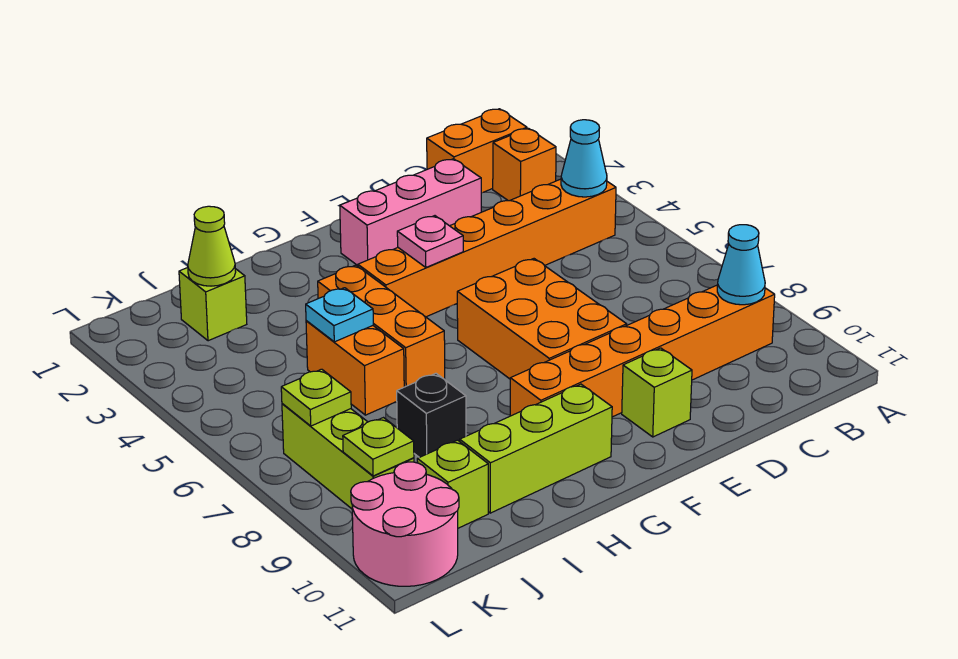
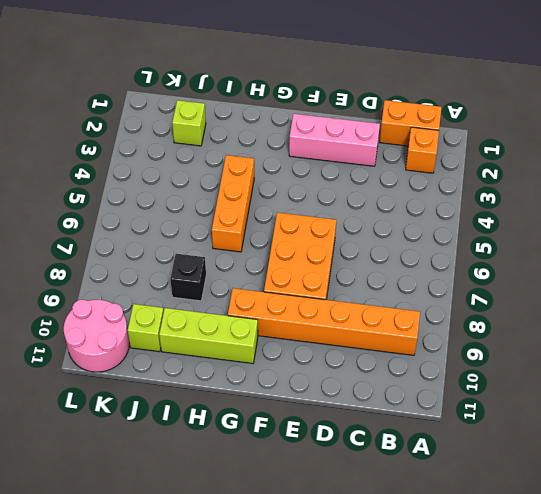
none -> orange 1x6 brick [358,179,616,317]
none -> lime 1x1 brick [622,348,692,437]
none -> orange 1x2 brick [306,321,404,415]

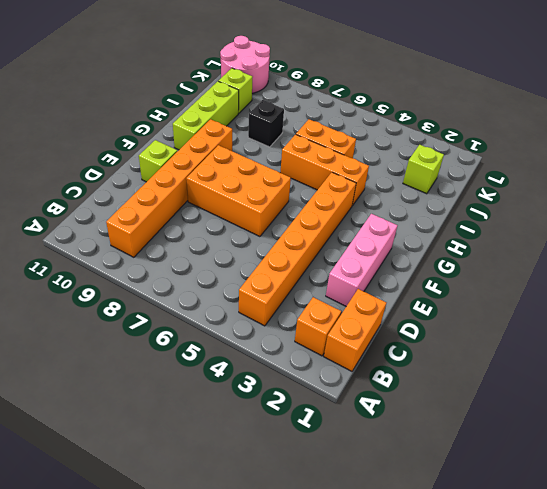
none -> lime 1x3 brick [282,404,414,509]
none -> cyan 1x1 cone [561,120,607,197]
none -> cyan 1x1 cone [717,225,765,305]

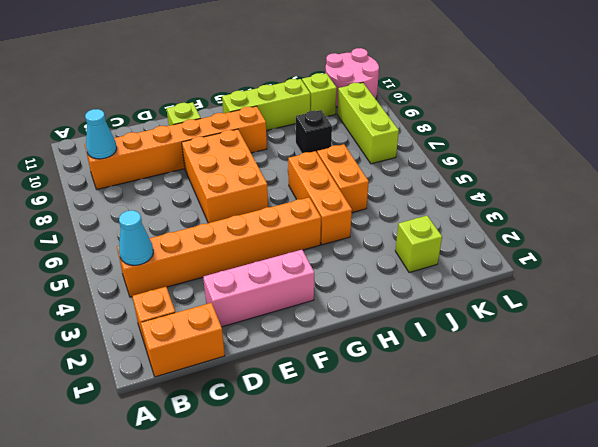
none -> pink 1x1 plate [397,216,463,267]
none -> cyan 1x1 plate [306,288,373,342]
none -> lime 1x1 cone [188,206,236,286]

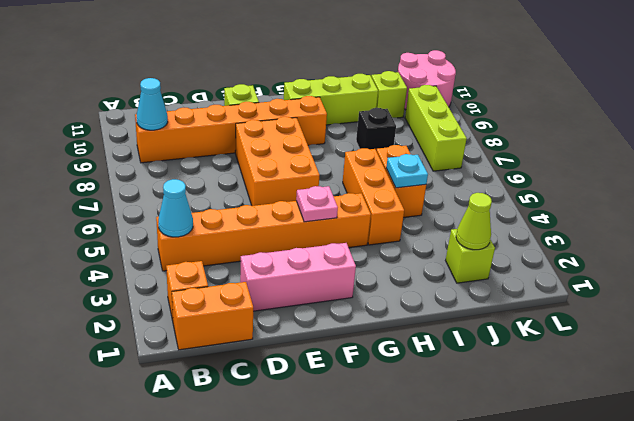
none -> lime 1x1 plate [281,369,351,426]
none -> lime 1x1 plate [343,418,414,476]

